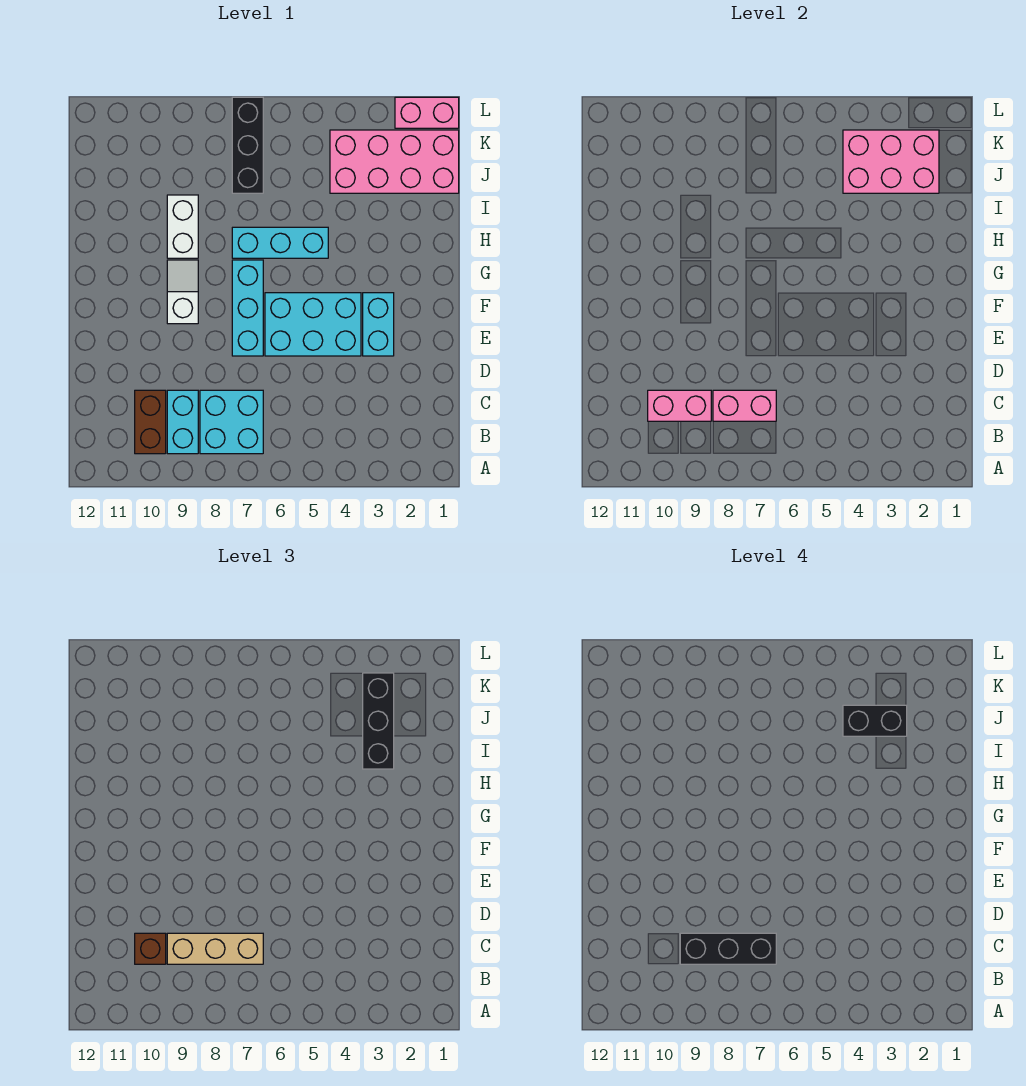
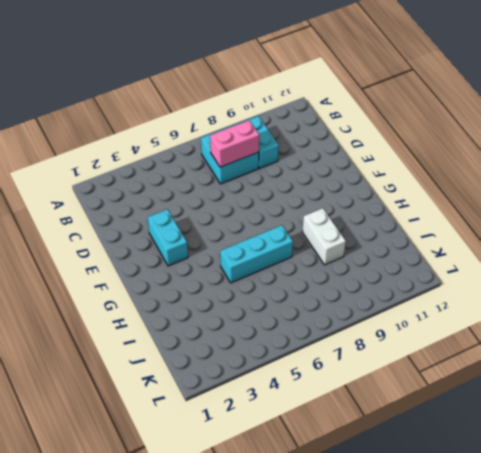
none -> brown 1x2 brick [135,390,166,454]
none -> cyan 2x3 brick [265,293,361,356]
none -> cyan 1x3 brick [232,260,263,356]

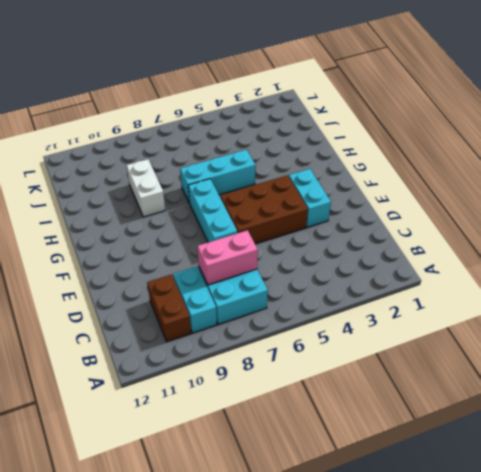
brown 2x3 brick [220,175,308,244] -> cyan 2x3 brick [265,293,361,356]
none -> white 1x2 slope [167,260,198,324]
none -> pink 2x4 brick [330,130,459,193]
none -> black 1x3 brick [232,97,263,193]

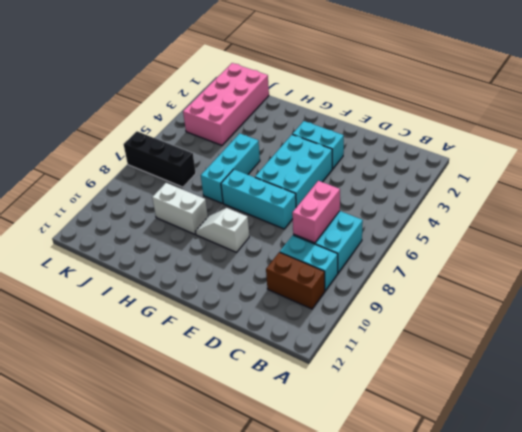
none -> pink 1x2 brick [395,97,459,128]
none -> pink 1x2 brick [648,390,711,421]
none -> pink 2x3 brick [843,130,939,193]

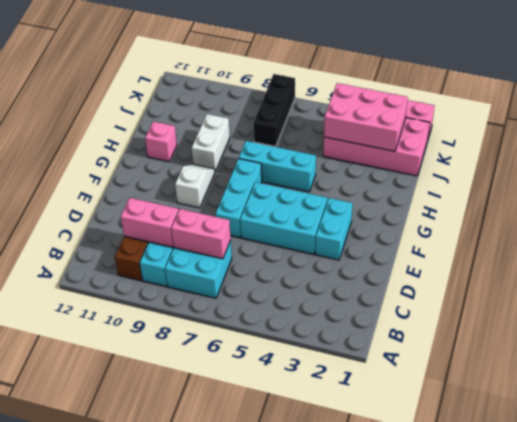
pink 1x1 brick [145,121,177,162] -> none
none -> tan 1x3 brick [167,933,263,964]
none -> brown 1x1 brick [135,933,166,964]
none -> black 1x3 brick [363,673,394,769]

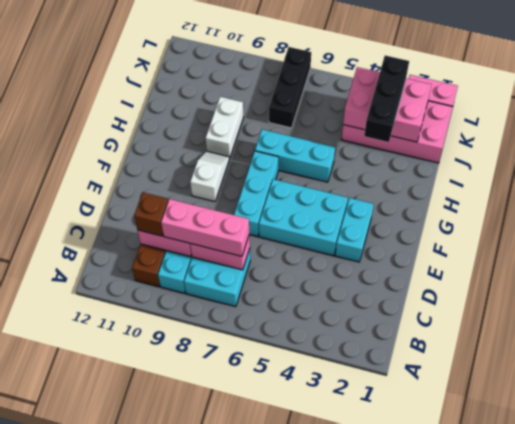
pink 1x3 brick [161,199,249,256] -> tan 1x3 brick [167,933,263,964]
none -> black 1x3 brick [680,933,776,964]
none -> black 1x2 brick [843,705,907,736]

